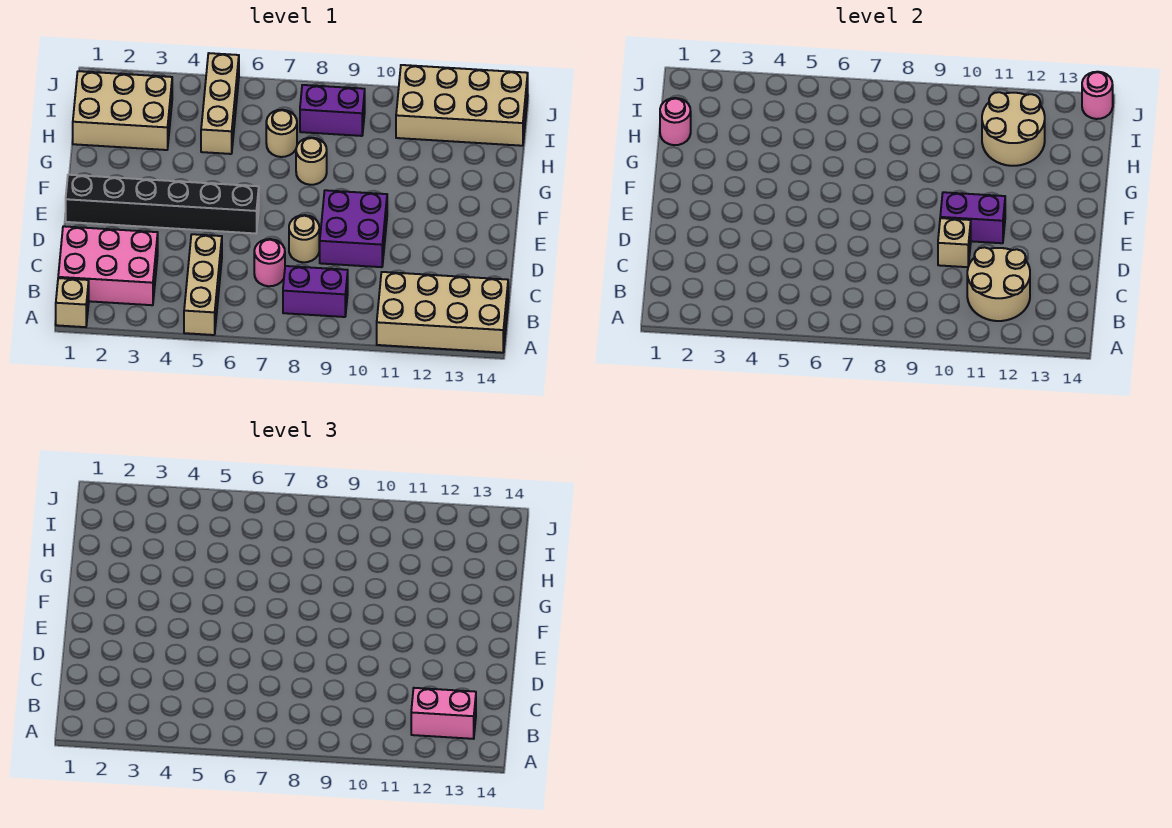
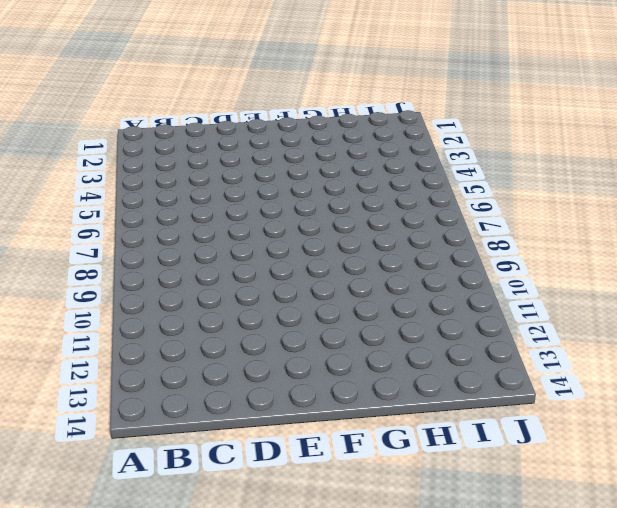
none -> tan 1x1 brick [56,278,89,327]
none -> tan 1x3 brick [184,234,222,335]
none -> tan 2x4 brick [377,272,508,353]

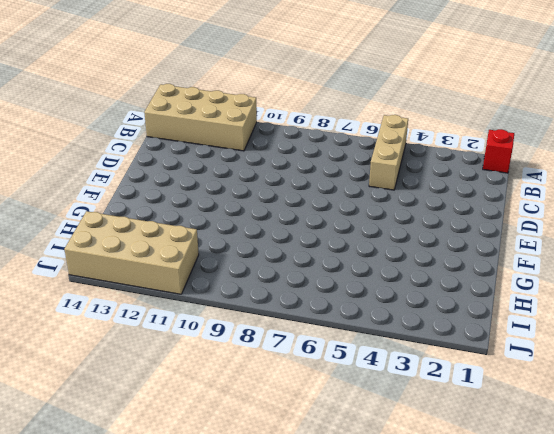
red 1x1 brick [483,129,514,173] -> tan 1x1 brick [56,278,89,327]
none -> pink 2x3 brick [58,226,158,305]
none -> purple 1x2 brick [283,266,348,317]
none -> pink 1x1 round brick [254,239,285,286]

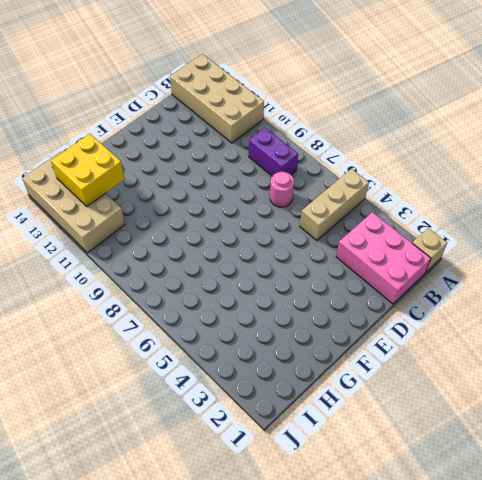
yellow 2x2 brick [51,134,125,207] -> tan 2x2 round brick [982,92,1045,166]
none -> tan 1x1 round brick [289,215,319,262]
none -> purple 2x2 brick [320,190,387,267]
none -> black 1x6 brick [66,175,259,233]

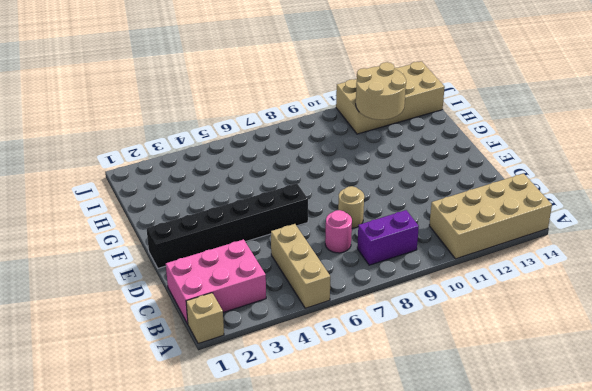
none -> purple 2x2 brick [320,190,387,267]
none -> tan 1x1 round brick [296,138,327,185]
none -> tan 2x3 brick [73,71,172,150]

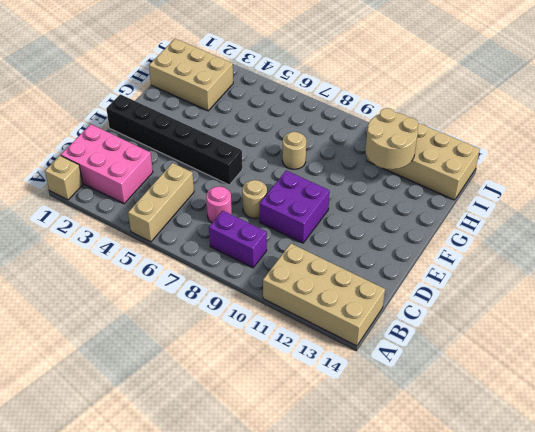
none -> tan 1x3 brick [201,53,239,154]
none -> tan 1x1 round brick [266,110,297,157]
none -> purple 1x2 brick [300,85,365,136]

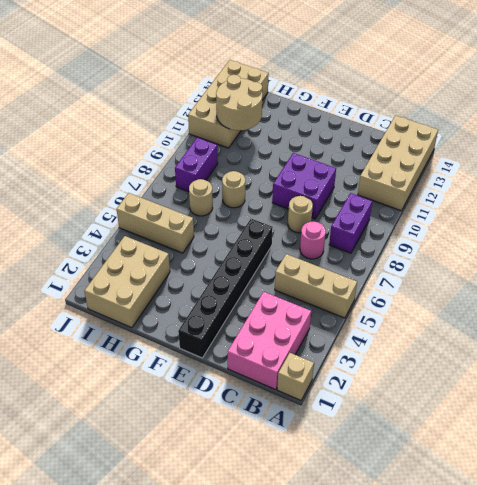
none -> tan 2x2 round brick [967,247,1030,321]
none -> tan 1x1 brick [938,218,971,267]
none -> purple 1x2 brick [940,192,1005,243]

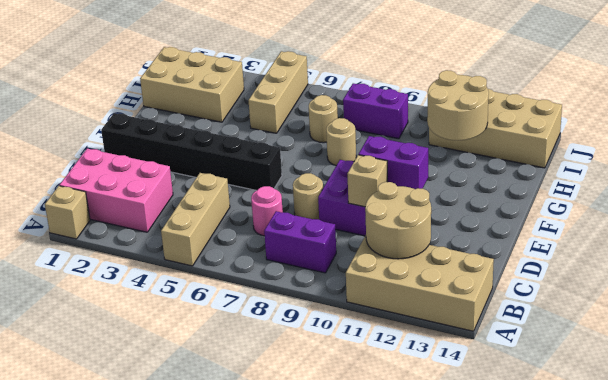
none -> pink 1x1 round brick [660,98,691,145]
none -> pink 1x1 round brick [1082,72,1113,119]
none -> pink 1x2 brick [411,688,476,739]

